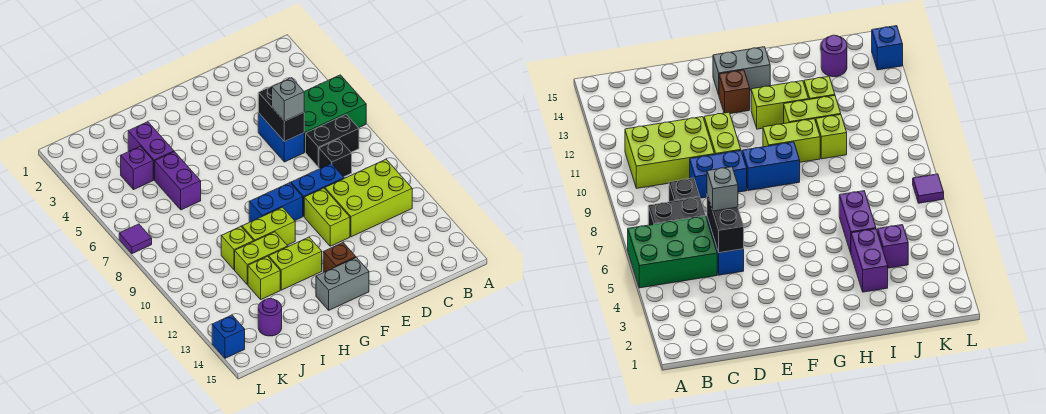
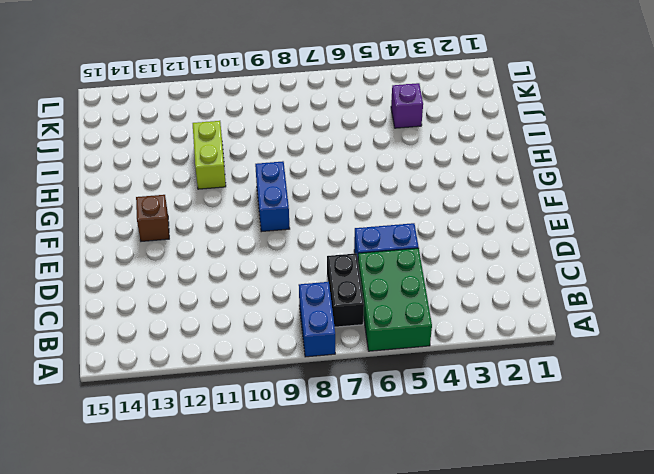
blue 1x2 brick [299,282,335,357] -> blue 1x2 brick moved to [291,163,344,216]
none -> lime 2x3 brick [325,159,412,237]
none -> black 1x1 brick [319,139,352,177]
none -> lime 1x2 brick [304,188,350,246]

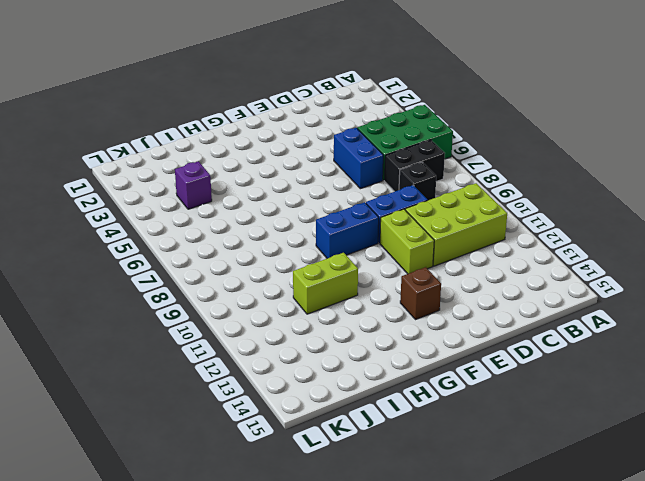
none -> grey 1x2 brick [316,258,369,310]
none -> lime 1x2 brick [242,207,295,245]
none -> lime 1x2 brick [269,237,322,290]

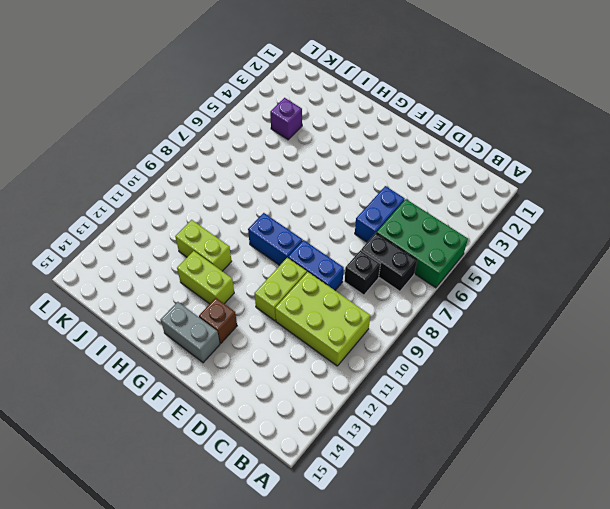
none -> lime 1x2 brick [242,207,295,245]
none -> purple 1x2 brick [128,122,174,180]
none -> purple 1x2 brick [155,152,201,210]

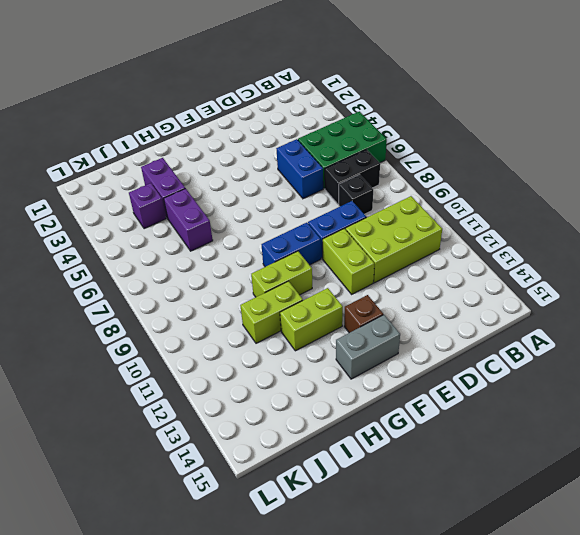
none -> lime 1x1 brick [221,226,254,270]
none -> lime 1x1 brick [248,256,280,299]
none -> purple 1x1 round brick [258,299,282,336]

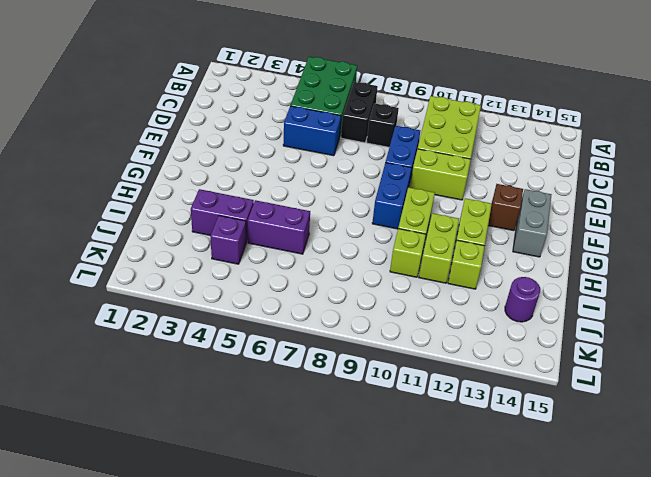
none -> purple 1x1 tile [119,224,152,254]
none -> blue 1x1 brick [212,315,245,358]
none -> black 1x2 brick [258,83,304,142]

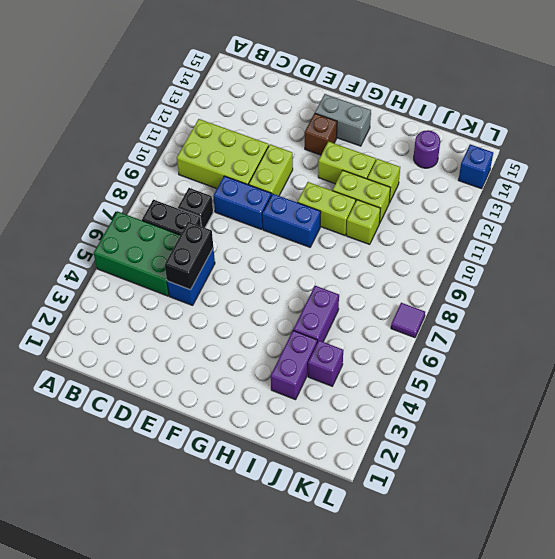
none -> grey 1x1 brick [272,78,304,121]

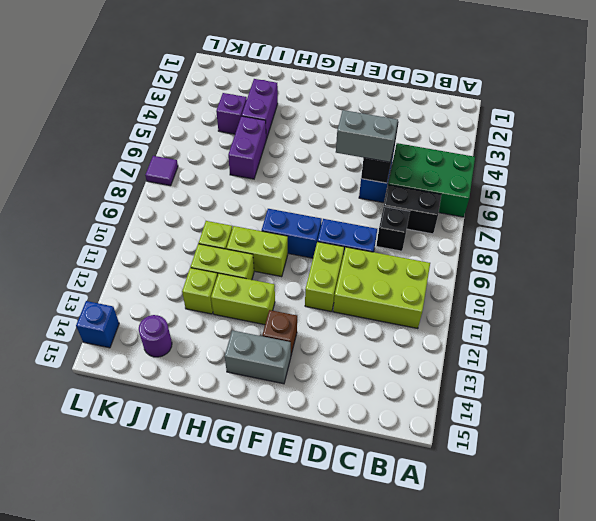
grey 1x2 brick [336,110,398,162] -> grey 1x1 brick [272,78,304,121]

